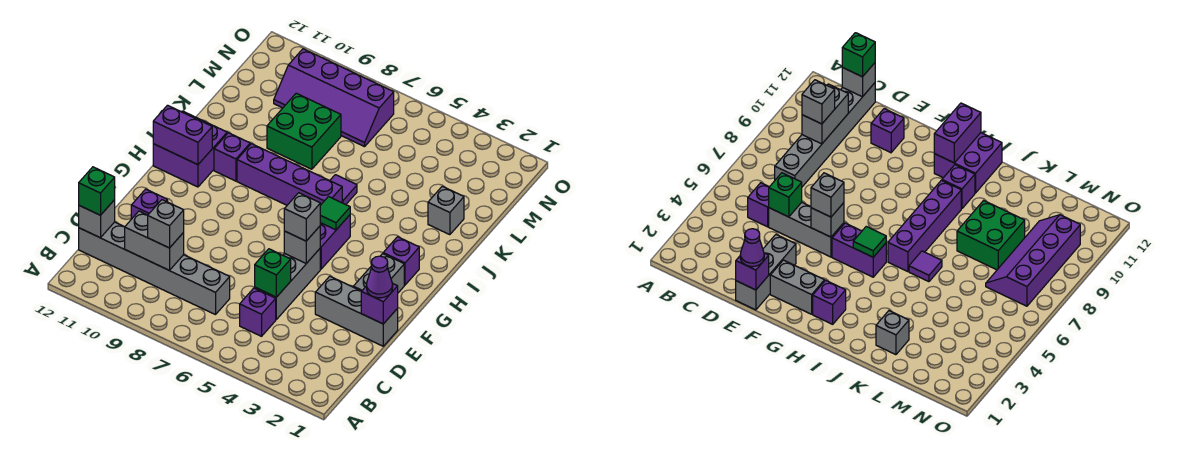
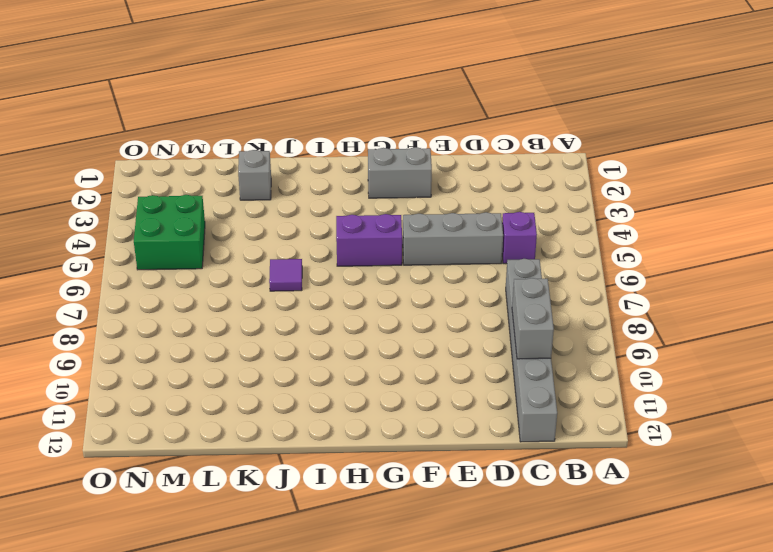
green 2x2 brick [134,195,205,270] -> green 2x2 brick moved to [267,93,341,169]
none -> grey 1x3 brick [315,276,398,346]
none -> purple 1x1 brick [131,189,168,219]
none -> purple 1x1 brick [383,237,419,285]

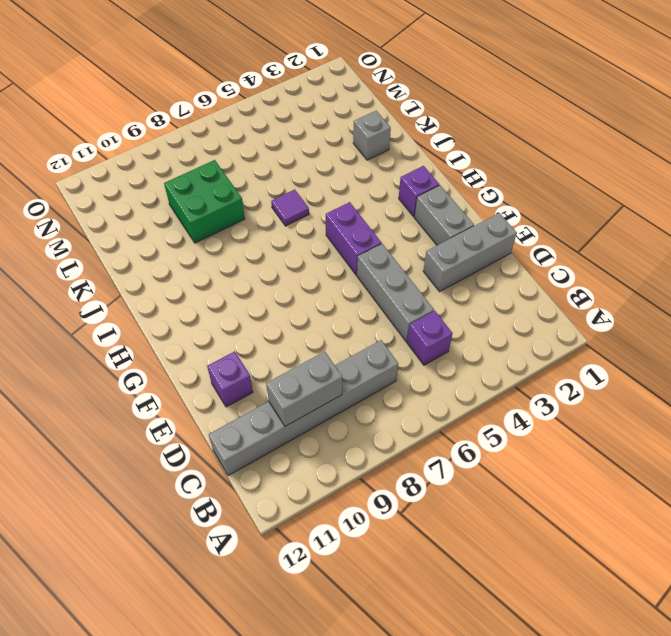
none -> purple 2x2 brick [153,111,227,187]
none -> purple 1x4 brick [237,144,342,205]
none -> purple 1x1 brick [214,133,250,181]

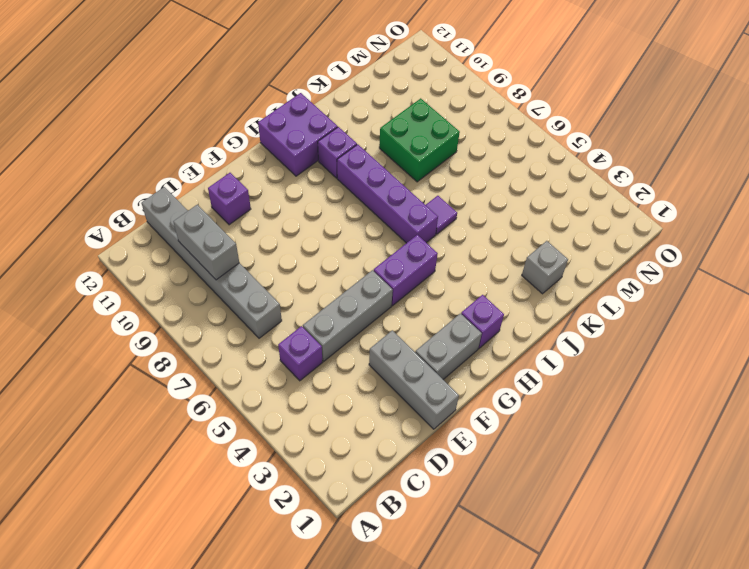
none -> purple 2x4 slope [274,49,394,147]
none -> grey 1x1 brick [79,200,115,238]
none -> green 1x1 brick [255,249,291,297]

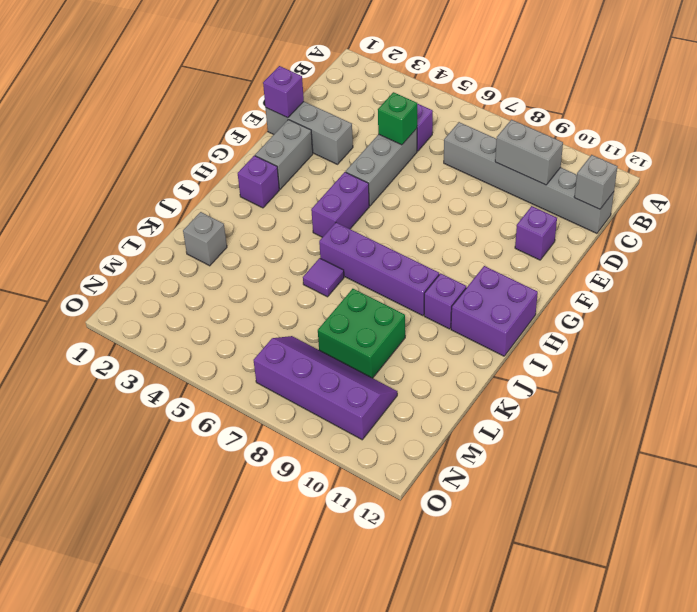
none -> grey 1x1 brick [284,226,320,263]
none -> green 1x1 tile [320,197,350,230]
none -> purple 1x2 brick [153,105,212,165]

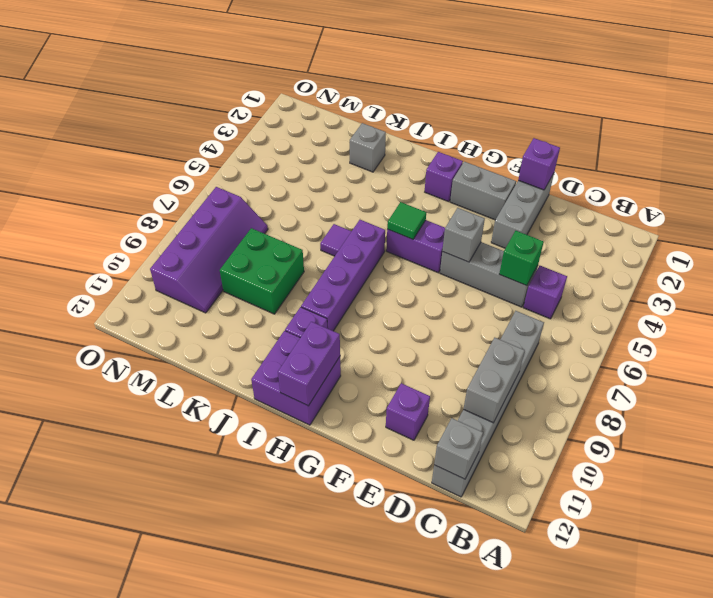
none -> grey 1x1 brick [148,200,184,248]
none -> green 1x1 brick [79,167,115,215]
none -> purple 1x1 cone [367,256,393,298]

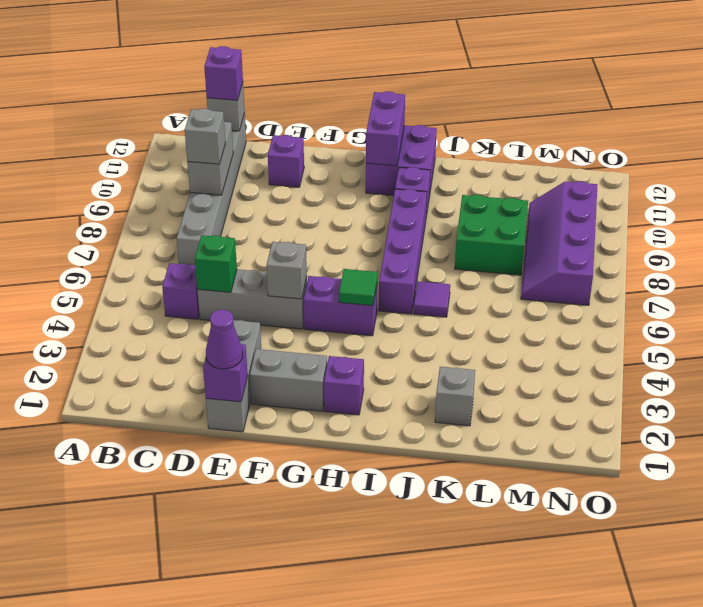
purple 1x1 brick [204,46,243,100] -> green 1x1 brick [79,167,115,215]
none -> grey 1x1 brick [284,193,320,241]

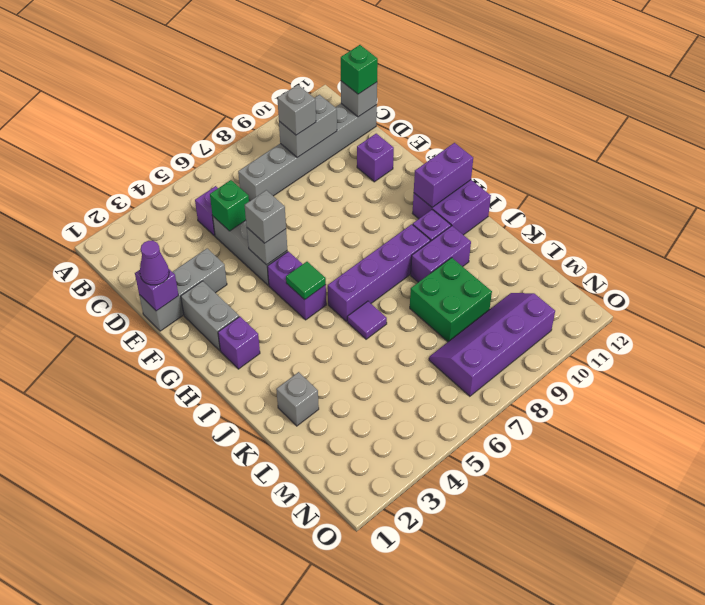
purple 1x2 brick [411,226,471,282] -> none

